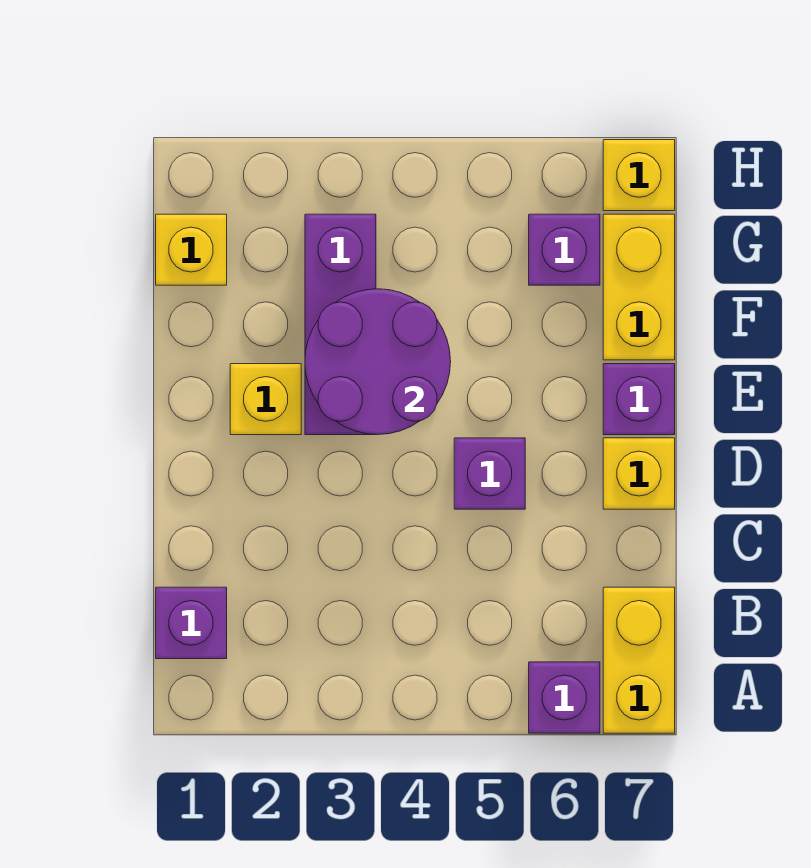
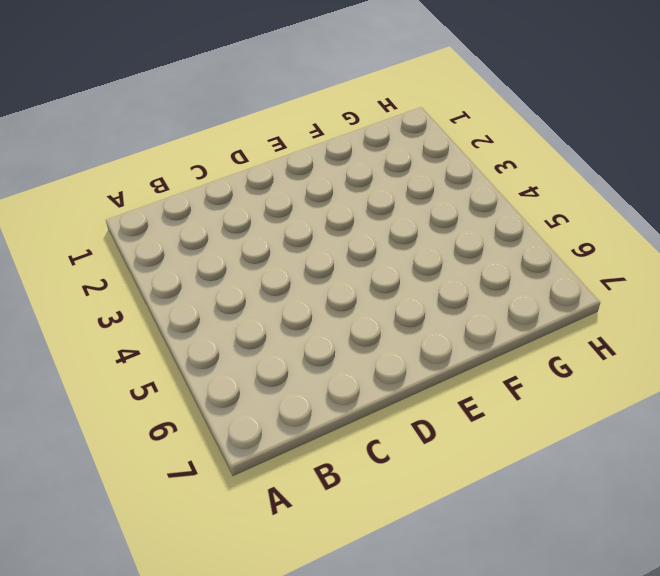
none -> purple 1x1 brick [529,662,600,733]
none -> yellow 1x2 brick [603,587,675,733]
none -> purple 1x1 brick [156,587,227,659]

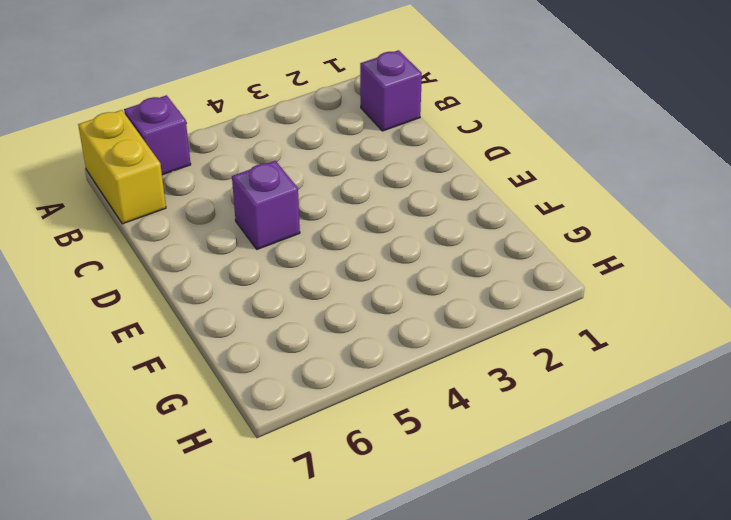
none -> yellow 1x1 brick [603,438,675,509]
none -> yellow 1x1 brick [230,364,301,435]
none -> purple 1x3 brick [305,214,376,435]

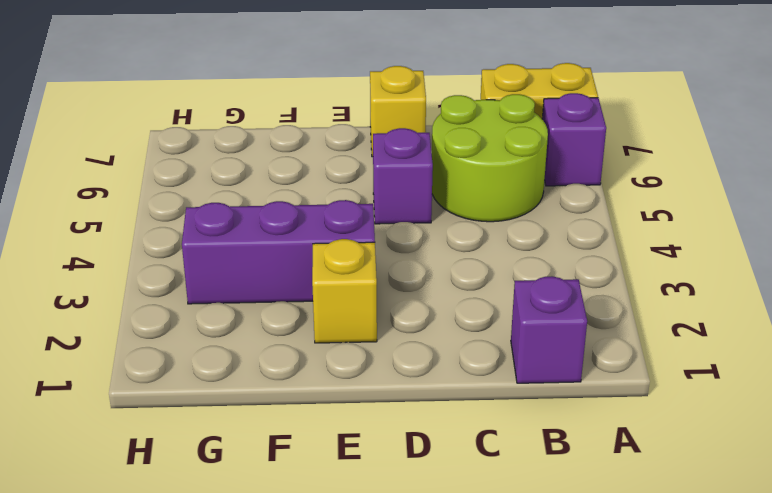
lime 2x2 round brick [432,94,548,222] -> none
none -> purple 1x1 brick [603,364,675,435]
none -> yellow 1x2 brick [603,214,675,360]
none -> yellow 1x1 brick [156,214,227,285]

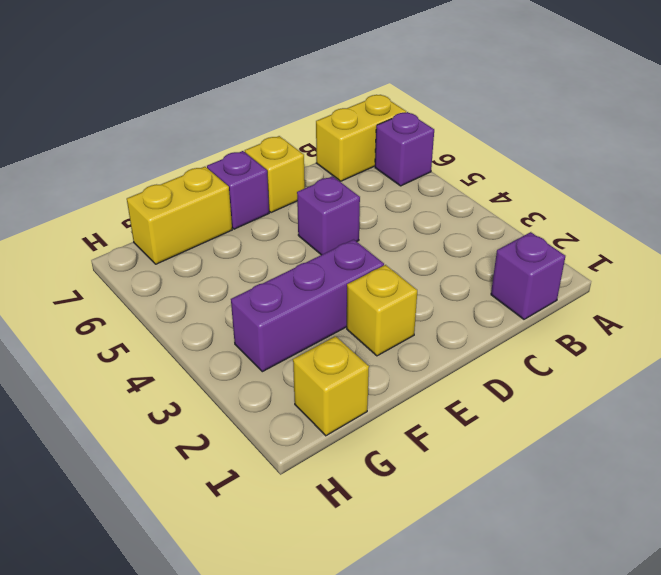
none -> purple 1x1 brick [529,214,600,285]
none -> yellow 1x1 brick [603,140,675,211]
none -> purple 2x2 round brick [305,289,451,435]

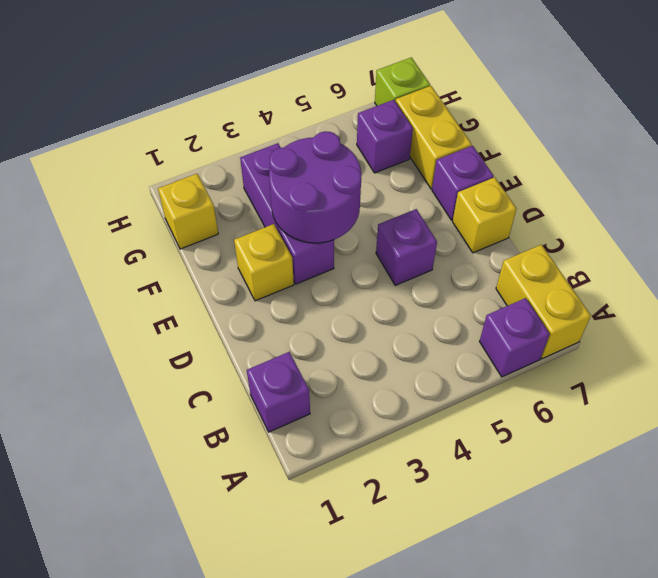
lime 1x1 brick [375,57,430,106] -> yellow 1x1 brick [603,140,675,211]

